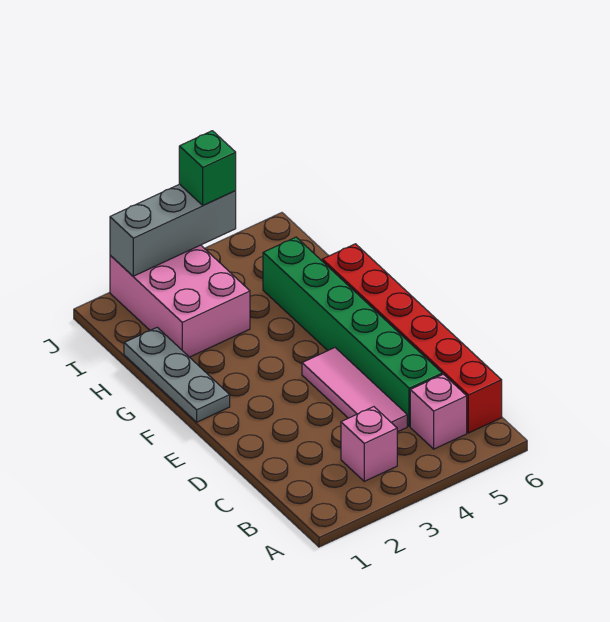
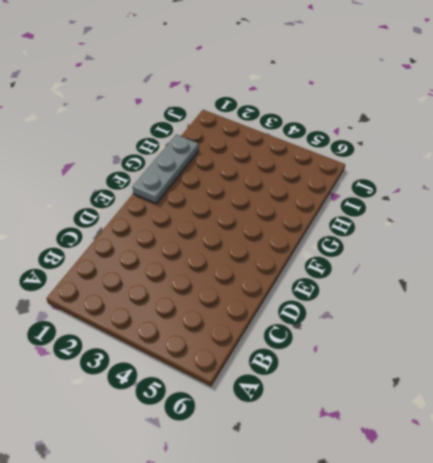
none -> pink 1x1 brick [341,407,397,481]
none -> pink 1x1 brick [410,374,467,449]

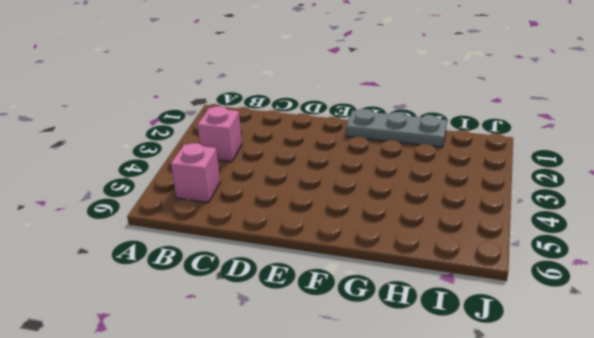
none -> red 1x6 brick [322,244,502,433]
none -> pink 1x3 tile [302,348,407,432]

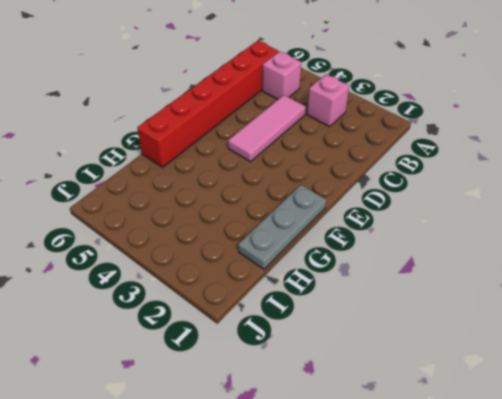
none -> green 1x6 brick [263,237,442,426]
none -> pink 2x3 brick [110,245,250,357]

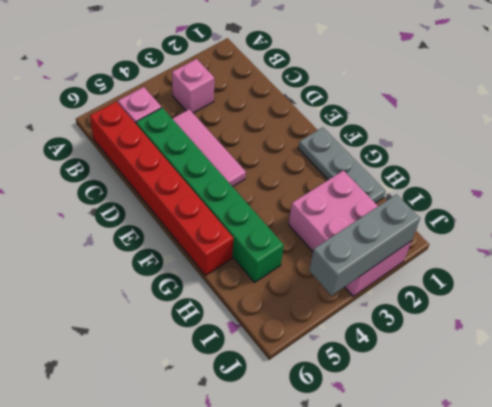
none -> green 1x1 brick [179,131,236,206]

